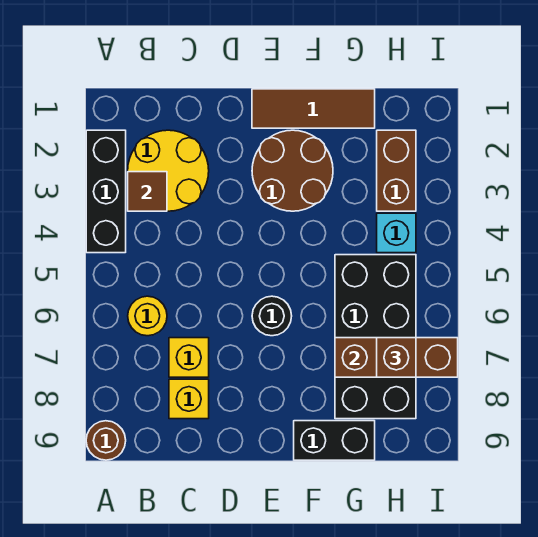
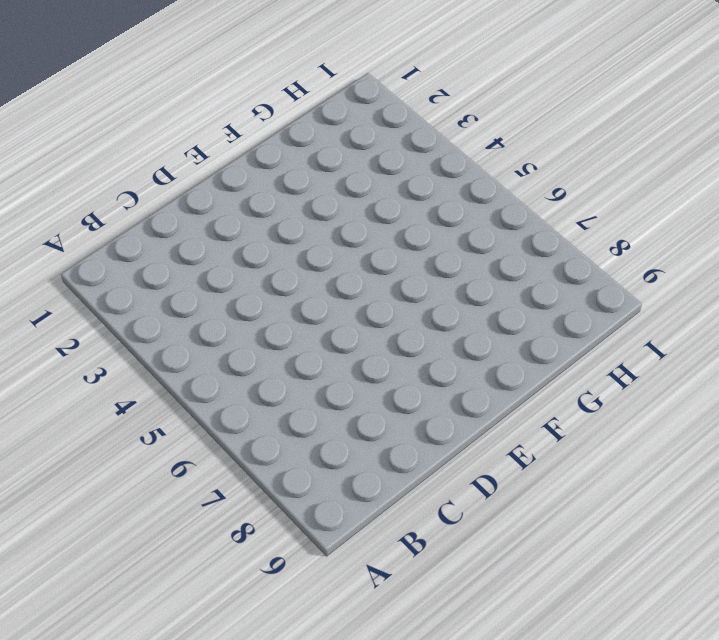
none -> black 1x3 brick [86,130,126,253]
none -> brown 1x1 round brick [86,421,126,460]
none -> yellow 2x2 round brick [128,130,209,211]

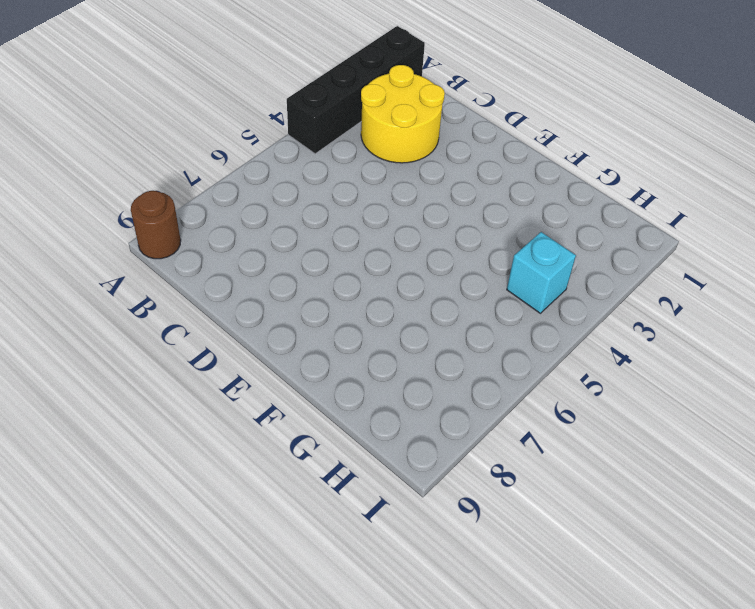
black 1x4 brick [287,26,425,154] -> black 1x3 brick [86,130,126,253]
none -> yellow 1x1 round brick [128,296,167,336]
none -> yellow 1x1 brick [169,338,209,377]
none -> yellow 1x1 brick [169,379,209,419]

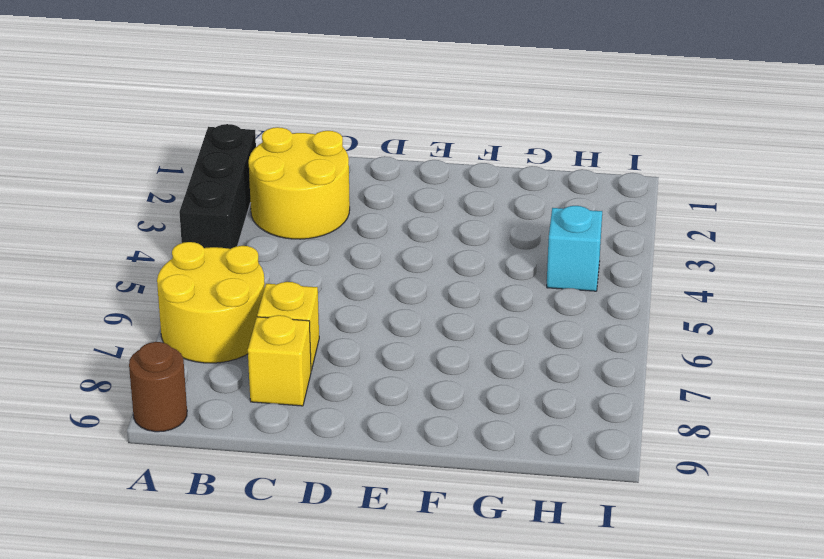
yellow 2x2 round brick [157,242,265,363] -> yellow 1x1 round brick [128,296,167,336]
none -> brown 1x3 tile [252,89,375,128]
none -> brown 2x2 round brick [252,130,333,211]
none -> black 1x1 round brick [252,296,292,336]

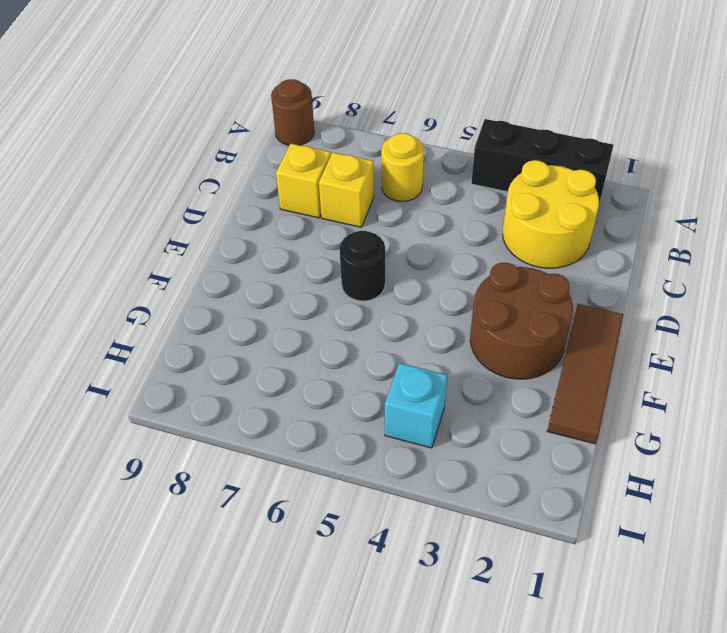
none -> black 1x2 brick [294,421,375,460]
none -> black 2x4 brick [335,255,416,419]
none -> brown 1x2 brick [377,130,416,211]

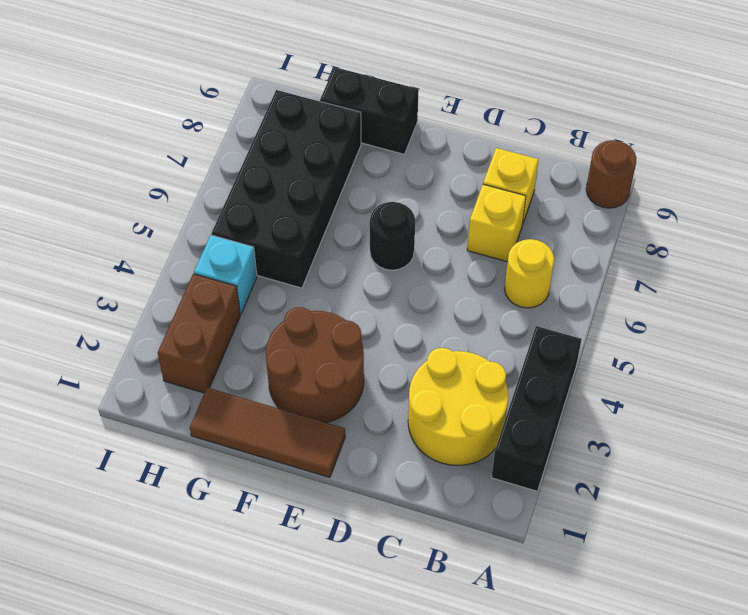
none -> brown 1x1 tile [128,172,167,211]
none -> brown 1x3 brick [335,338,458,377]
none -> brown 1x1 brick [377,338,416,377]

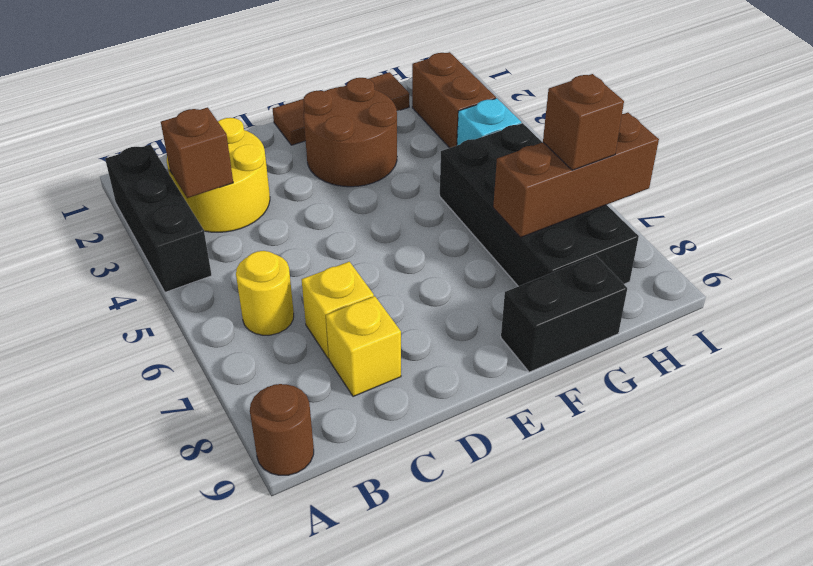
brown 1x1 brick [161,107,233,198] -> brown 1x1 tile [128,172,167,211]
none -> black 1x1 round brick [252,296,292,336]

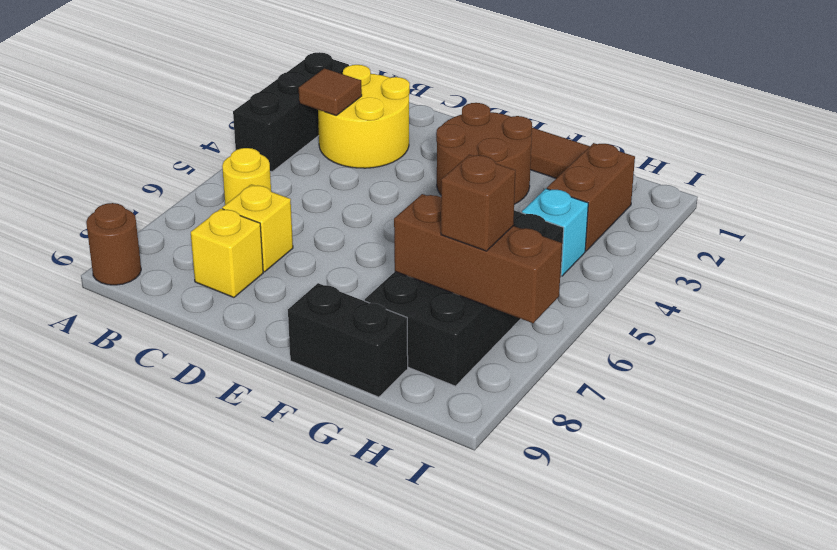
none -> black 1x1 round brick [252,296,292,336]

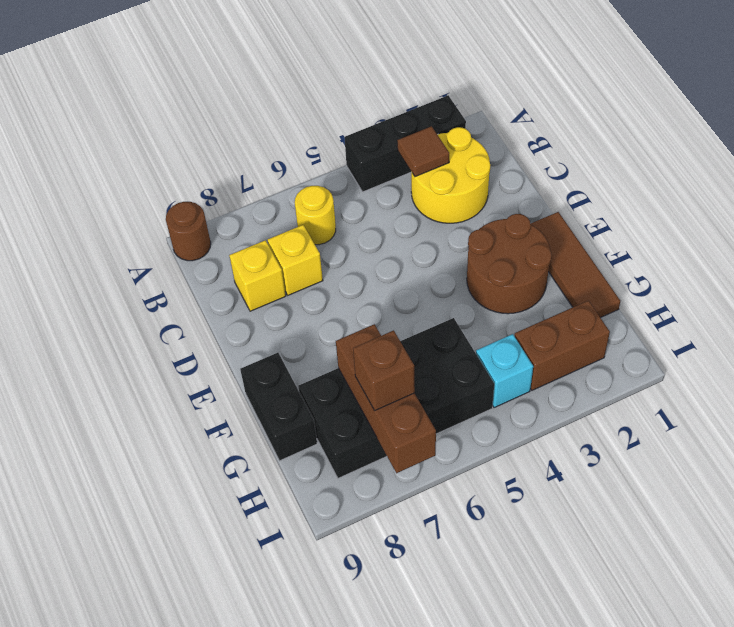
none -> black 1x1 round brick [252,296,292,336]

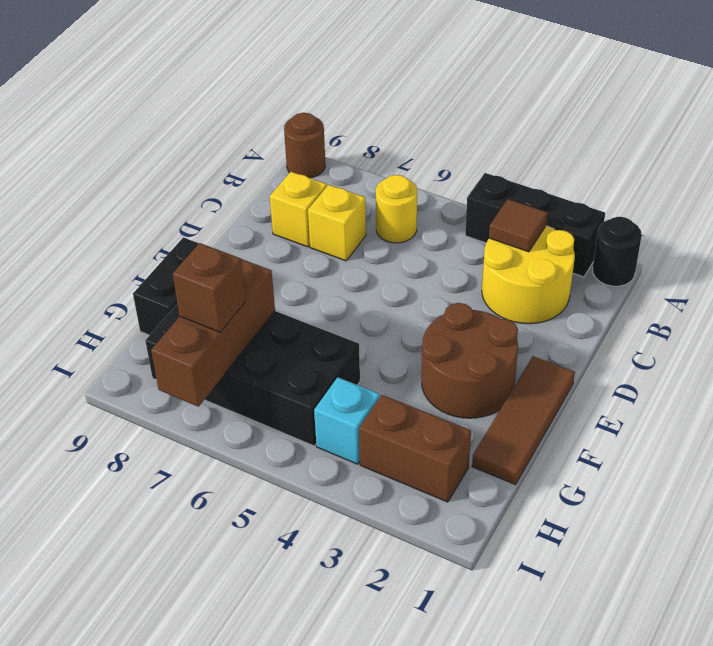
black 1x1 round brick [593,217,642,286] -> black 1x1 round brick moved to [252,296,292,336]

